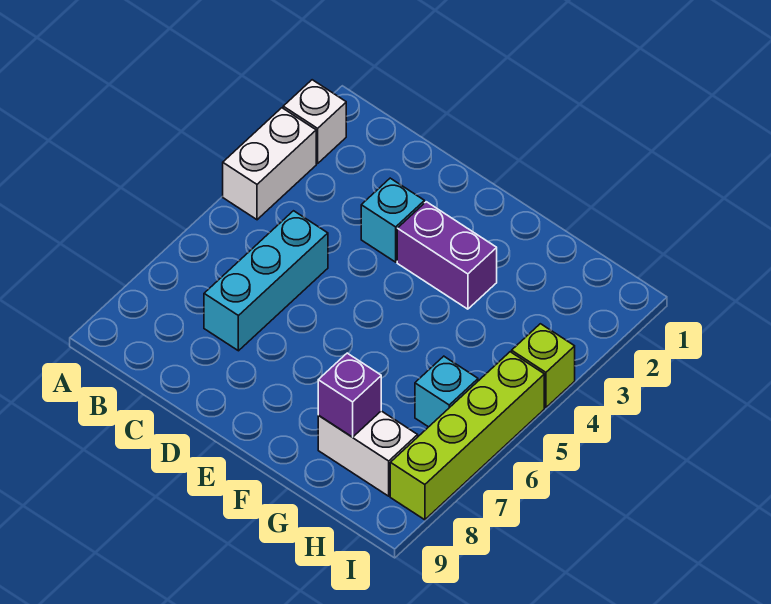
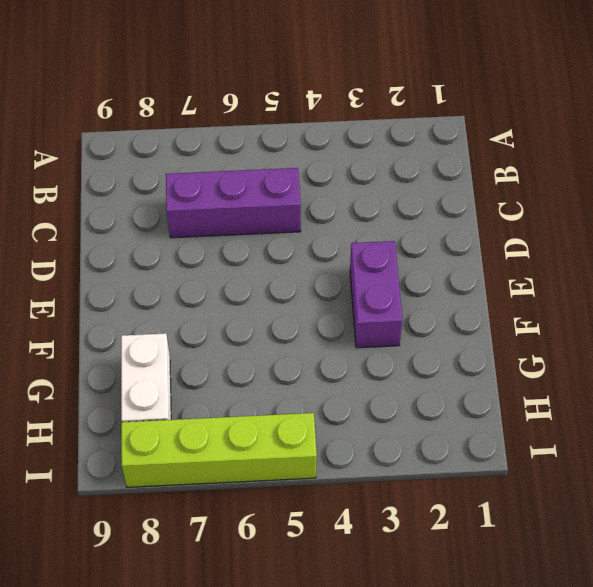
purple 1x3 brick [166,168,301,238] -> cyan 1x3 brick [204,211,328,351]
none -> white 1x1 brick [283,80,346,164]
none -> white 1x2 brick [223,108,316,220]

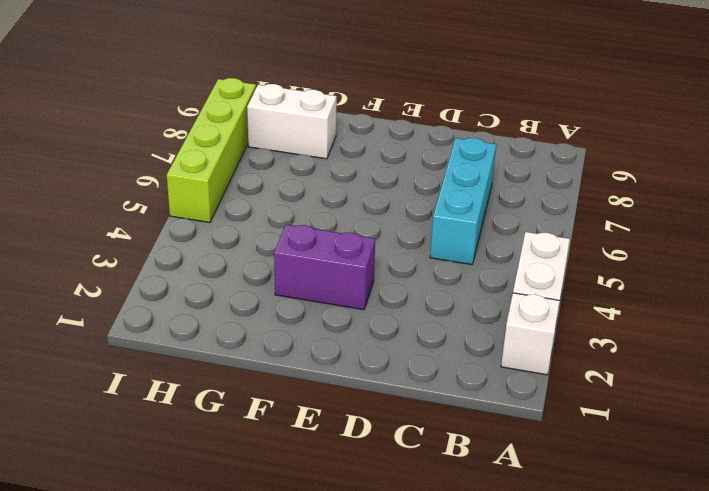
none -> cyan 1x1 brick [361,178,424,262]
none -> cyan 1x1 brick [415,356,478,427]

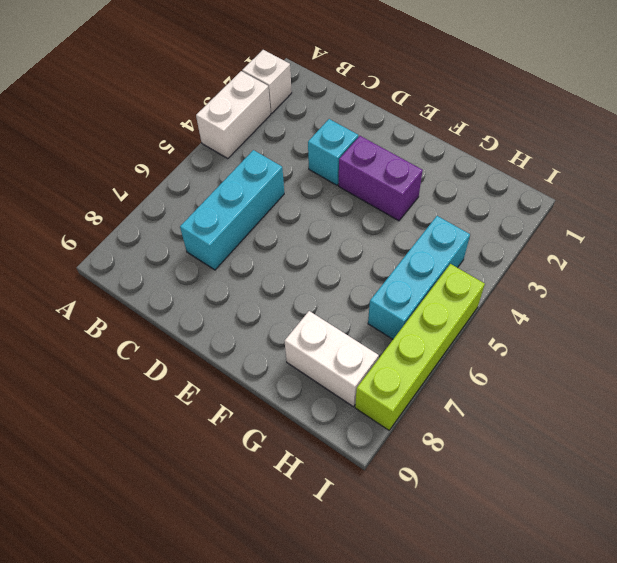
cyan 1x3 brick [368,216,470,339] -> cyan 1x1 brick [415,356,478,427]
none -> lime 1x1 brick [512,324,575,408]
none -> purple 1x1 brick [318,353,381,437]

